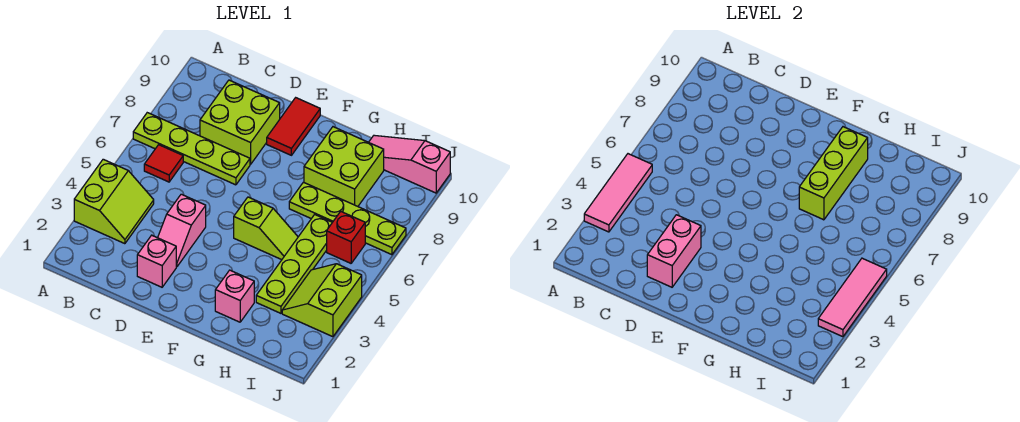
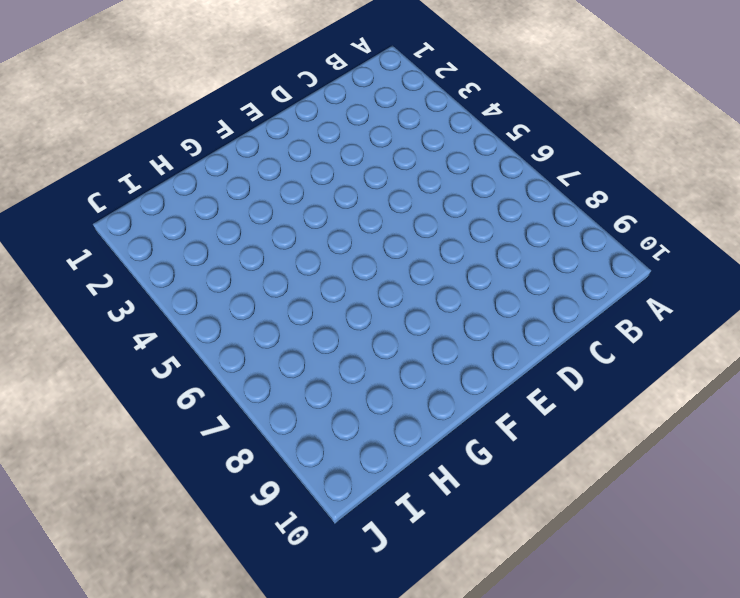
none -> lime 2x2 slope [74,159,154,244]
none -> lime 1x4 plate [133,113,250,185]
none -> red 1x1 tile [144,145,183,182]

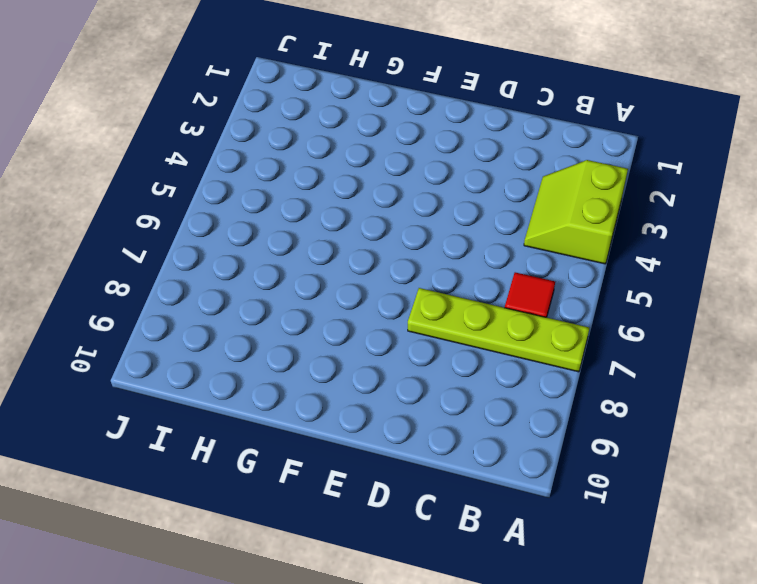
none -> lime 2x2 brick [200,80,280,164]
none -> pink 1x1 brick [137,235,176,287]
none -> pink 1x2 slope [158,194,206,267]

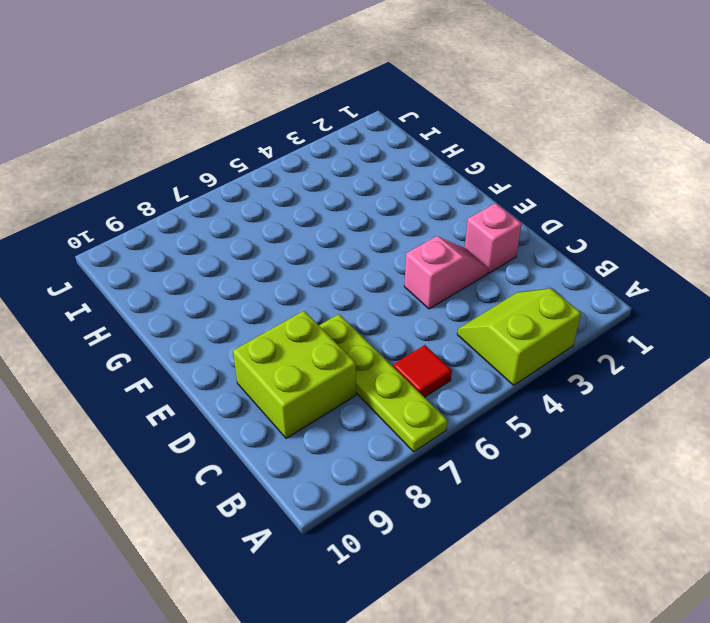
none -> red 1x2 tile [267,98,320,155]
none -> lime 1x2 slope [234,197,298,260]
none -> pink 1x1 brick [215,270,254,322]

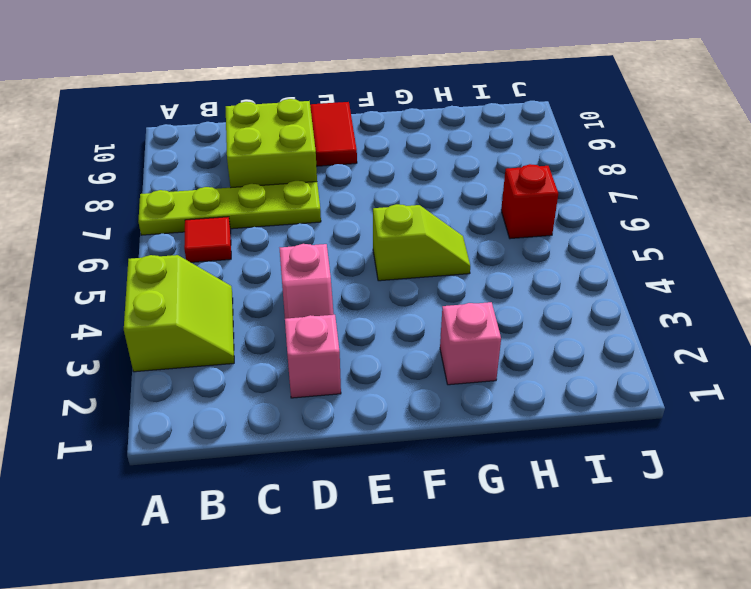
none -> lime 1x4 plate [289,182,406,255]
none -> lime 2x2 brick [304,127,384,206]
none -> lime 1x4 plate [256,215,332,313]

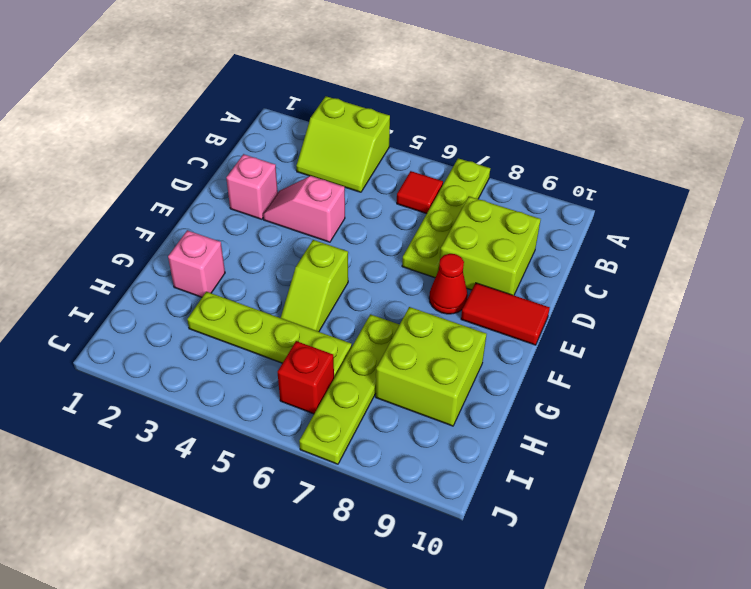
red 1x1 cone [429,254,468,314] -> none
none -> pink 1x3 slope [369,135,450,193]
none -> lime 2x2 slope [282,264,362,337]
none -> pink 1x3 tile [584,154,652,232]

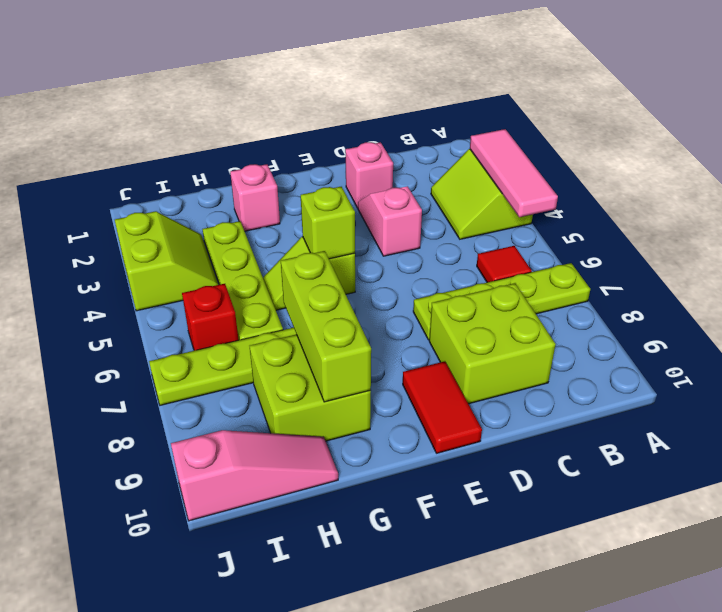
lime 1x1 brick [301,187,355,259] -> none
none -> pink 1x2 brick [647,215,701,287]
none -> pink 1x3 tile [818,258,887,337]

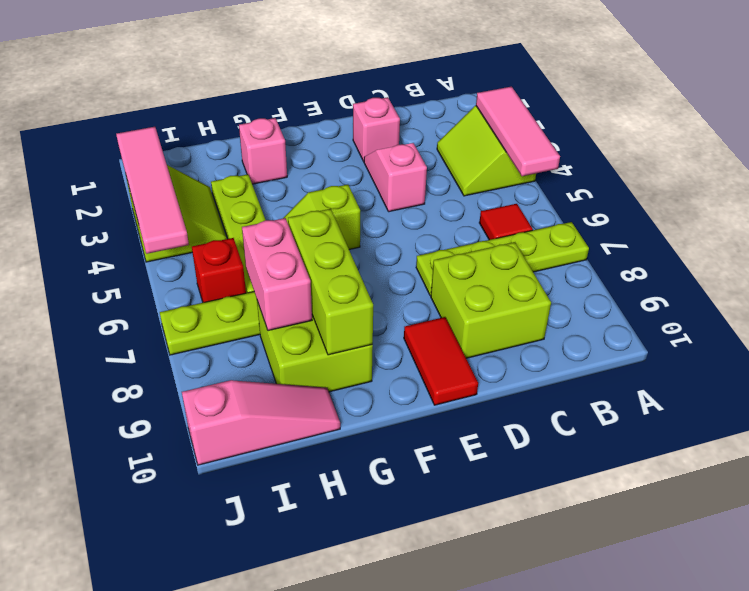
pink 1x2 brick [242,218,312,331] -> pink 1x2 brick moved to [647,215,701,287]
pink 1x4 tile [116,127,189,254] -> pink 1x3 tile [818,258,887,337]

